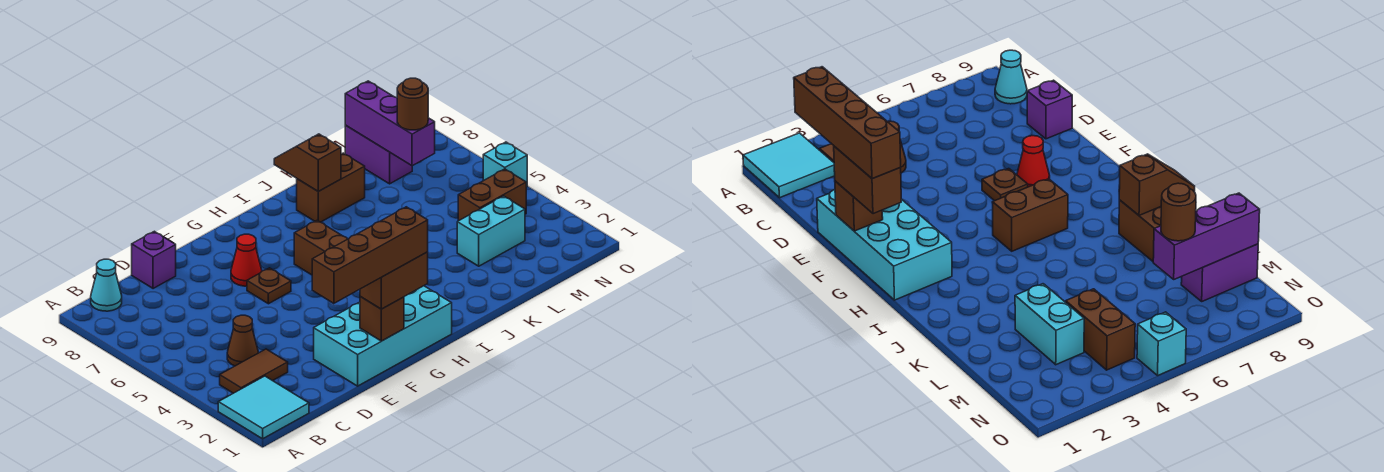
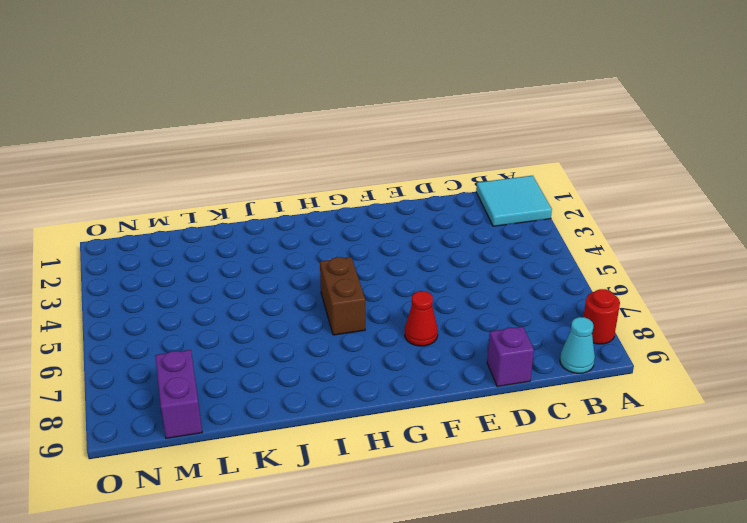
red 1x1 round brick [584,289,620,344] -> none
none -> brown 1x2 tile [220,349,288,393]
none -> brown 1x1 cone [227,315,258,366]
none -> cyan 2x4 brick [314,286,452,386]

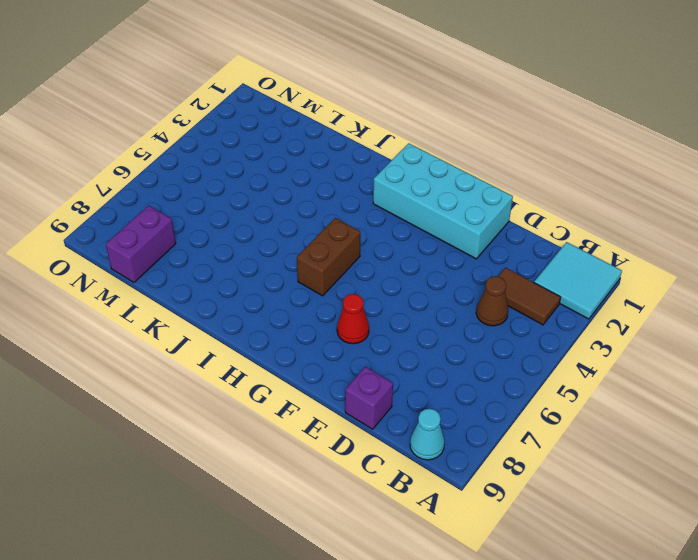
none -> brown 1x1 plate [247,268,291,304]
none -> brown 1x2 brick [297,153,365,222]
none -> cyan 1x2 brick [457,196,525,266]

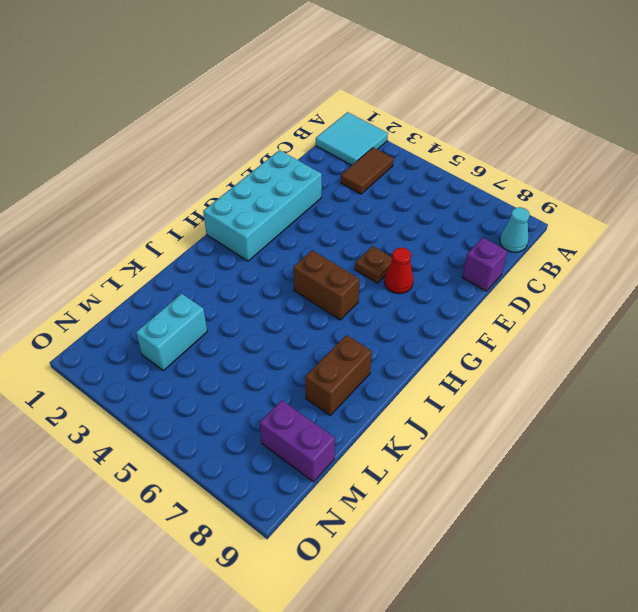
none -> brown 1x1 cone [227,315,258,366]
none -> brown 1x2 brick [458,169,526,221]
none -> cyan 1x1 brick [483,142,527,187]

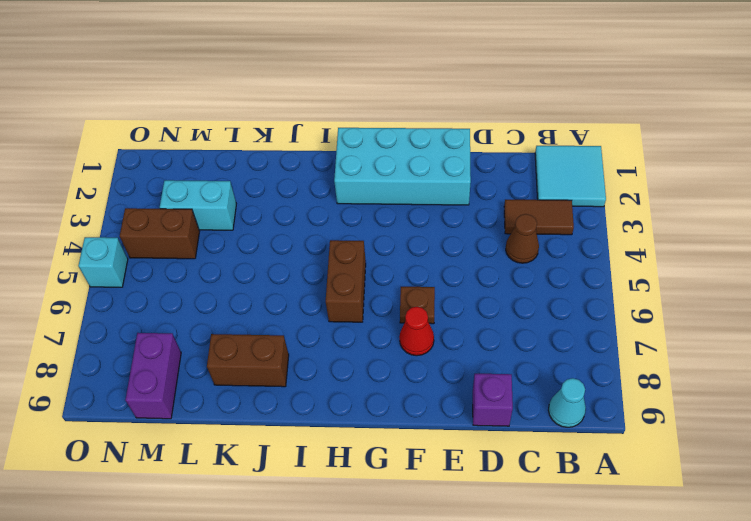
none -> brown 1x1 brick [360,297,404,341]
none -> brown 1x2 slope [274,134,341,191]
none -> purple 1x3 brick [345,81,435,166]

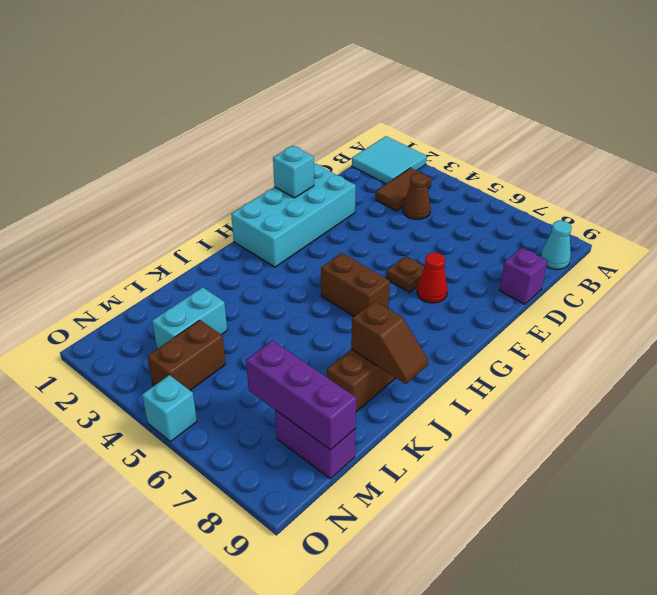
cyan 1x1 brick [273,146,314,198] -> brown 1x1 brick [360,297,404,341]
none -> brown 1x2 brick [360,252,428,309]
none -> brown 1x1 round brick [397,78,428,130]
none -> brown 1x4 brick [312,207,428,303]

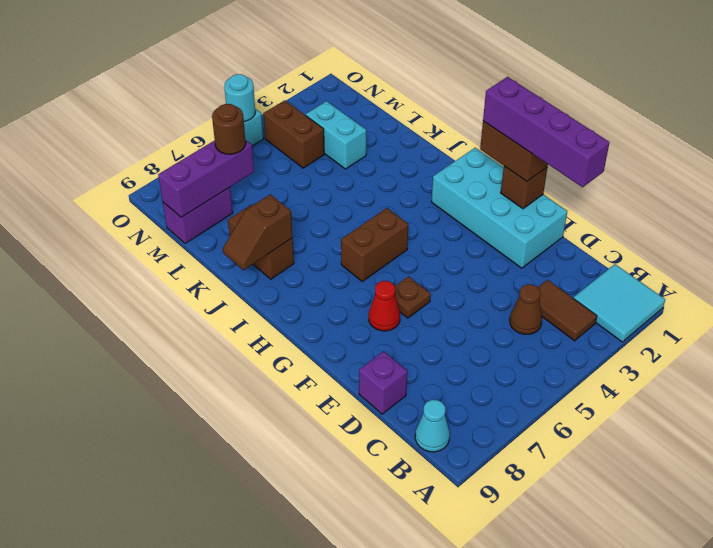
purple 1x4 brick [483,77,610,187] -> brown 1x4 brick [312,207,428,303]
cyan 1x1 round brick [224,74,255,121] -> none

